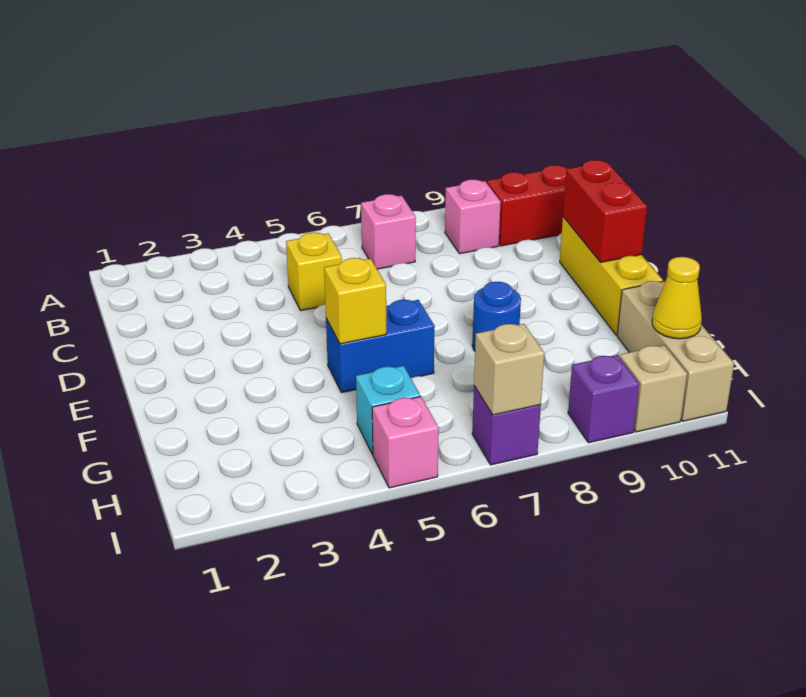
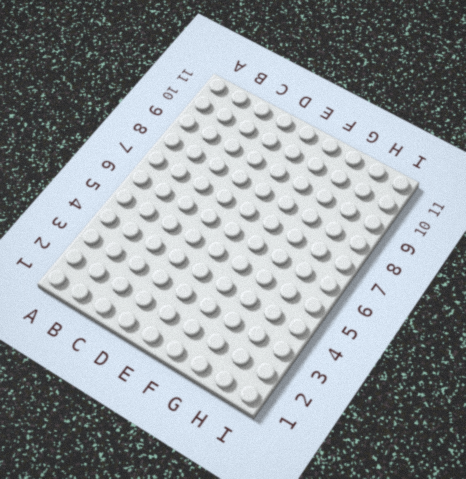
none -> pink 1x1 brick [361,194,416,269]
none -> pink 1x1 brick [445,180,501,254]
none -> red 1x2 brick [487,165,567,246]

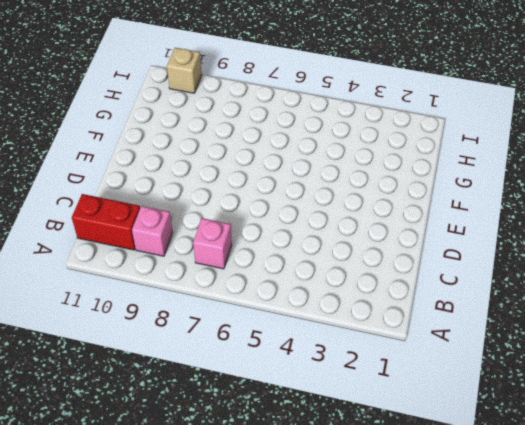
none -> yellow 1x1 brick [286,233,342,311]
none -> yellow 1x3 brick [560,217,663,335]
none -> blue 1x2 brick [326,300,435,393]

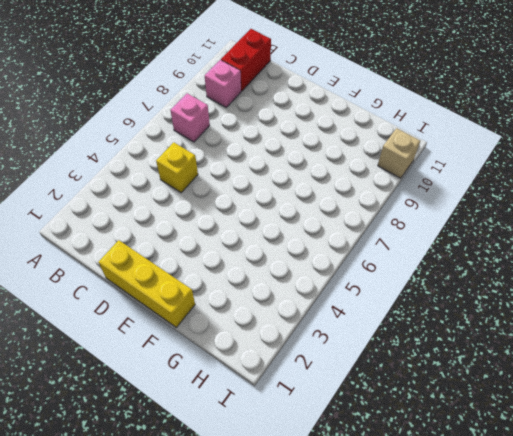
yellow 1x3 brick [99,240,195,327] -> yellow 1x3 brick moved to [560,217,663,335]
none -> blue 1x2 brick [326,300,435,393]
none -> blue 1x1 round brick [472,282,521,351]
none -> tan 1x3 brick [617,281,734,421]

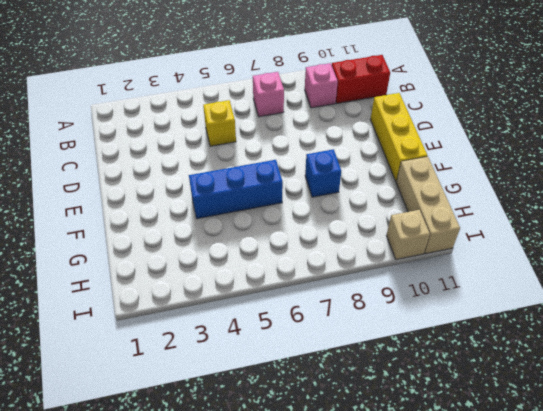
blue 1x3 brick [189,160,283,219] -> blue 1x2 brick [326,300,435,393]
blue 1x1 brick [305,149,341,197] -> blue 1x1 round brick [472,282,521,351]
none -> cyan 1x1 brick [356,366,420,454]
none -> pink 1x1 brick [372,397,439,488]
none -> purple 1x1 brick [472,386,541,465]

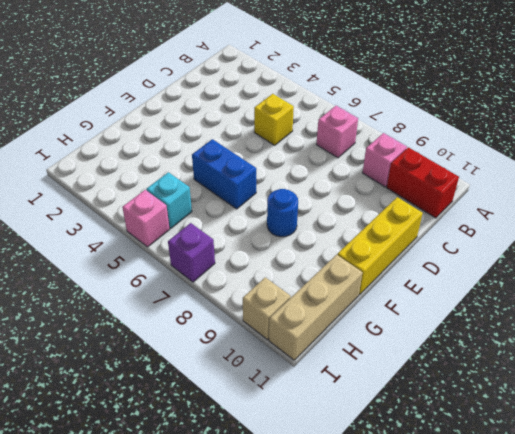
none -> purple 1x1 brick [568,355,639,443]
none -> red 1x2 brick [563,160,647,262]
none -> yellow 1x1 brick [324,258,386,344]

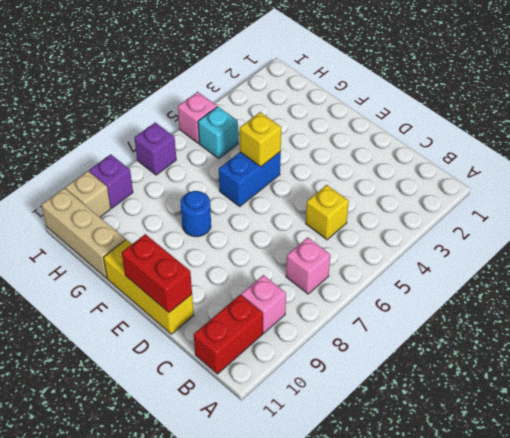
none -> yellow 1x1 cone [652,257,702,339]
none -> tan 1x1 brick [474,324,544,415]

